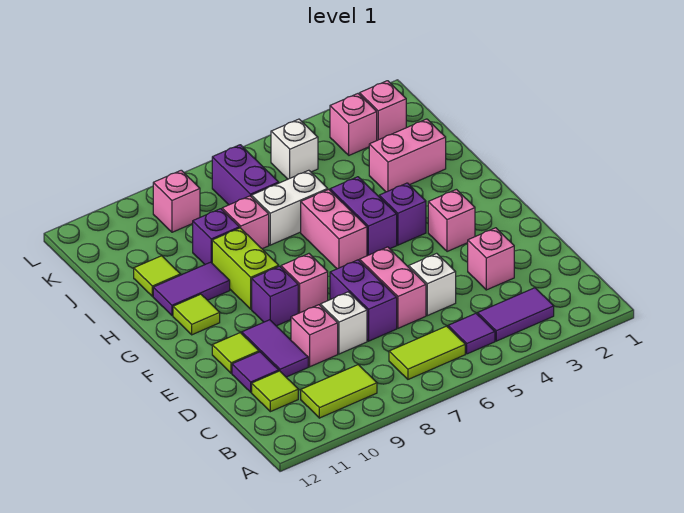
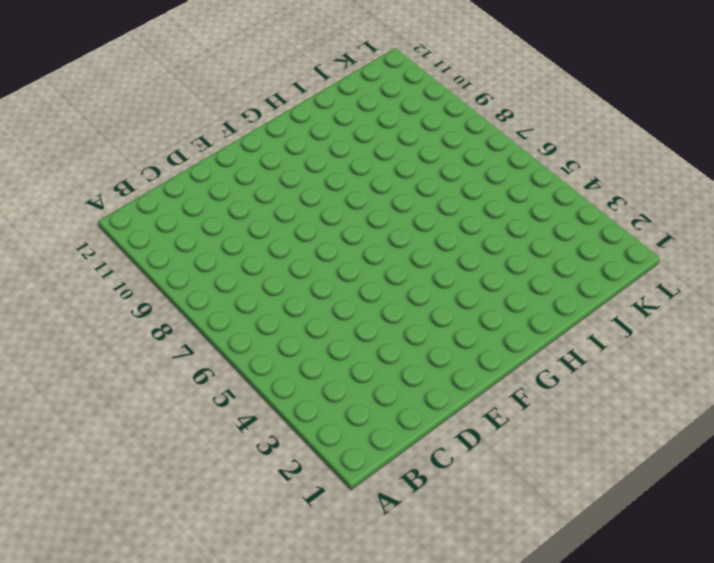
none -> purple 1x2 tile [478,288,554,341]
none -> purple 1x1 tile [448,313,495,354]
none -> lime 1x2 tile [389,326,465,379]
none -> lime 1x2 tile [301,365,377,418]

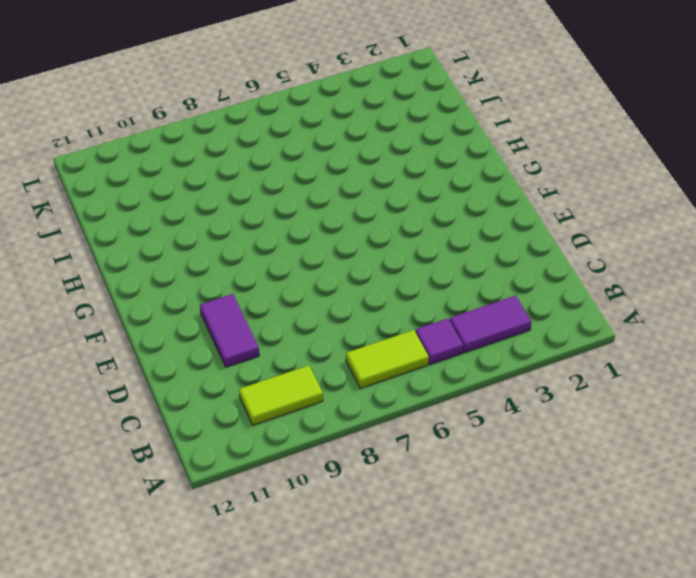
none -> lime 1x1 tile [252,371,298,412]
none -> pink 1x1 brick [468,228,514,290]
none -> white 1x1 brick [409,253,456,316]
none -> pink 1x2 brick [360,247,426,328]

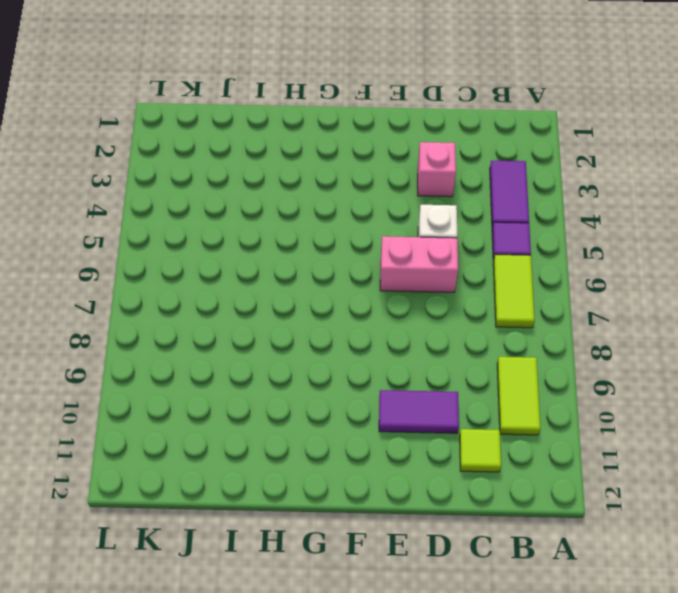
none -> purple 1x2 brick [330,260,397,341]
none -> white 1x1 brick [320,292,367,354]
none -> pink 1x1 brick [291,305,338,367]
none -> purple 1x1 tile [232,352,279,392]

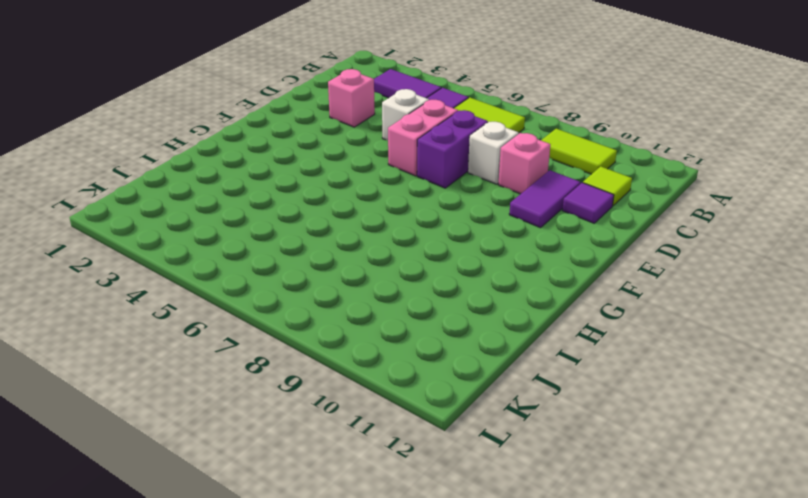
none -> lime 1x1 tile [212,333,259,373]
none -> pink 1x1 brick [428,189,475,252]
none -> pink 1x1 brick [281,254,328,313]
none -> purple 1x1 brick [252,266,298,326]

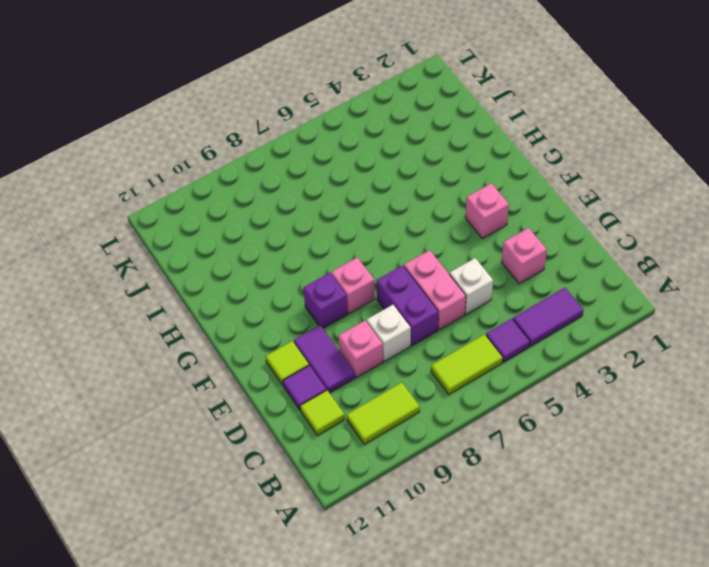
none -> purple 1x1 brick [379,183,426,245]
none -> purple 1x2 brick [330,177,397,256]
none -> pink 1x2 brick [301,189,367,269]
none -> lime 1x2 brick [212,228,279,309]

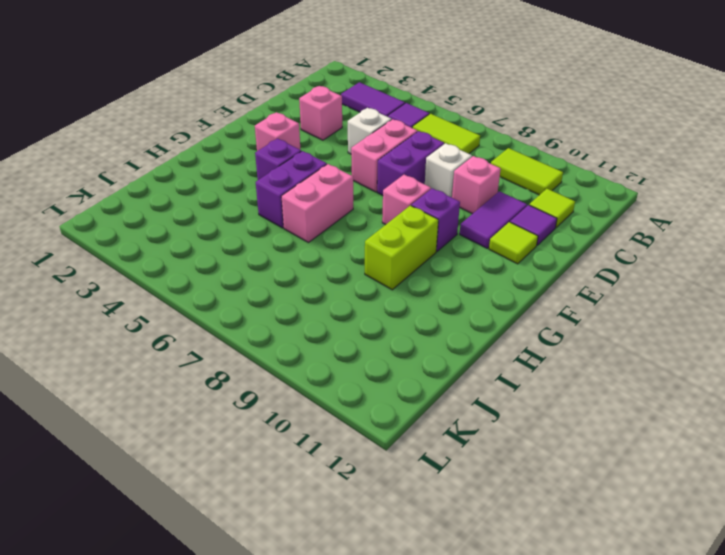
none -> lime 1x1 tile [173,294,220,335]
none -> purple 1x2 tile [153,262,230,316]
none -> pink 1x2 brick [369,119,446,192]
none -> white 1x2 brick [252,170,328,245]

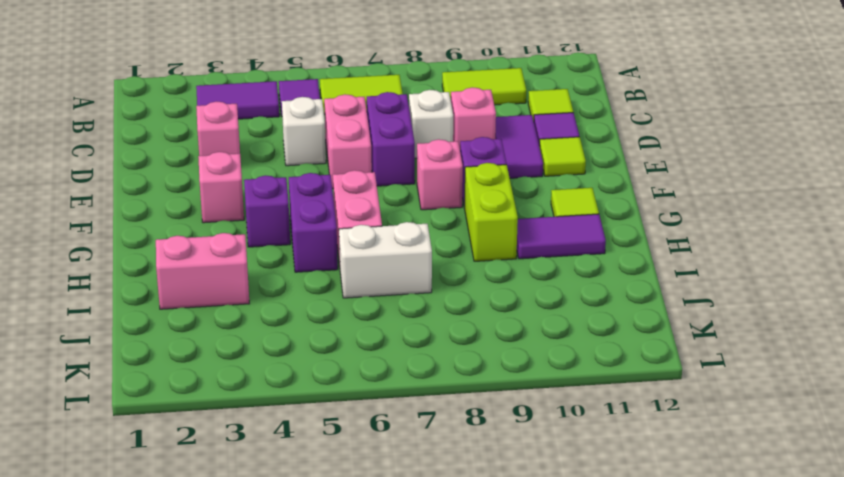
none -> pink 1x1 brick [222,196,269,249]
none -> purple 1x1 brick [193,209,239,264]
none -> lime 1x1 tile [134,256,180,296]
none -> purple 1x2 brick [212,145,279,205]

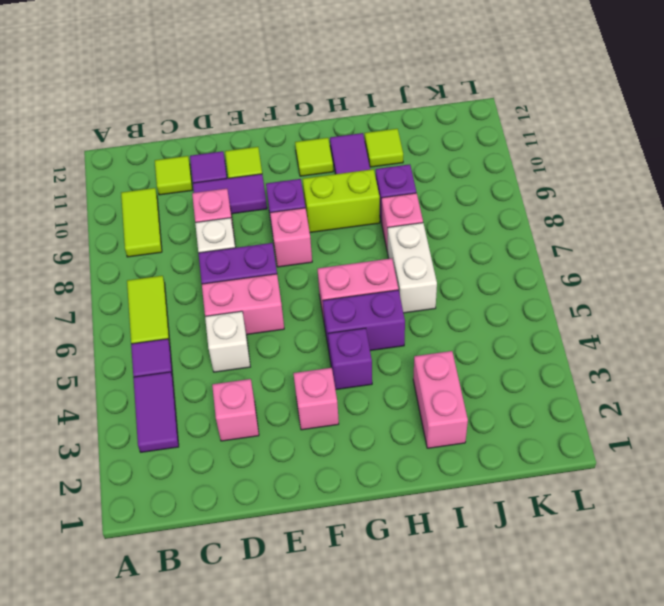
none -> purple 1x2 brick [212,145,279,205]
none -> pink 1x1 brick [360,81,406,140]
none -> pink 1x1 brick [330,94,377,155]
none -> white 1x1 brick [271,119,318,179]

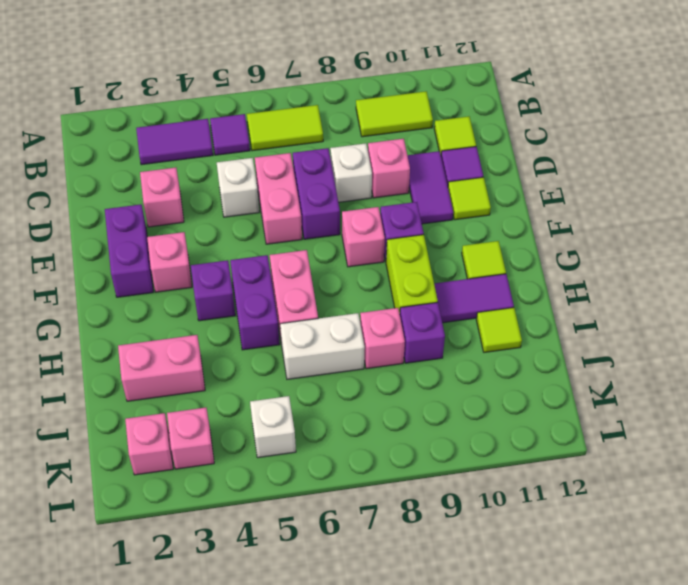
purple 1x2 brick [105,204,153,297] -> purple 1x2 brick moved to [212,145,279,205]
none -> pink 1x1 brick [153,170,200,232]

